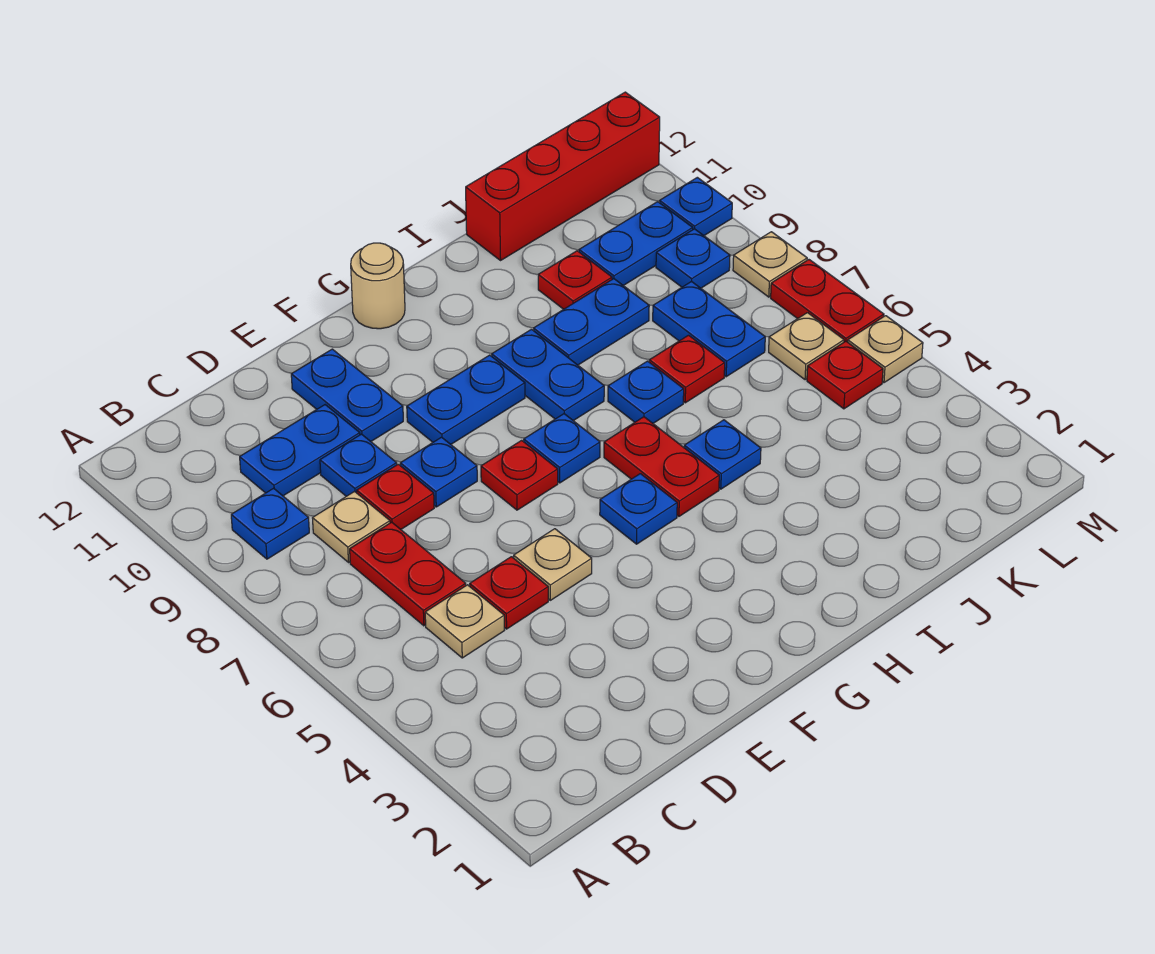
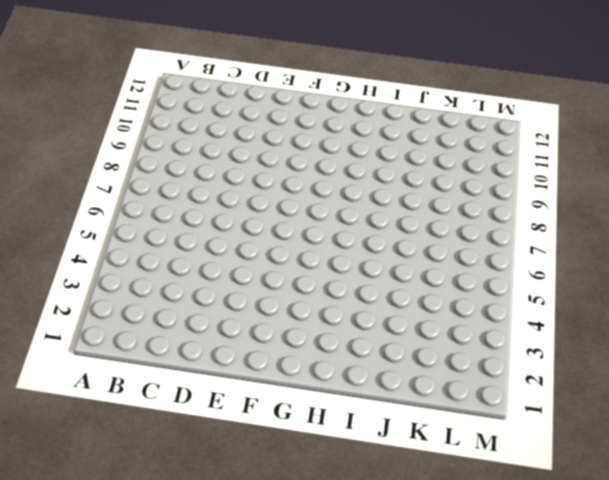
none -> blue 1x1 plate [231,488,309,559]
none -> tan 1x1 plate [425,585,504,658]
none -> red 1x2 plate [350,522,466,626]
none -> tan 1x1 plate [313,492,390,562]

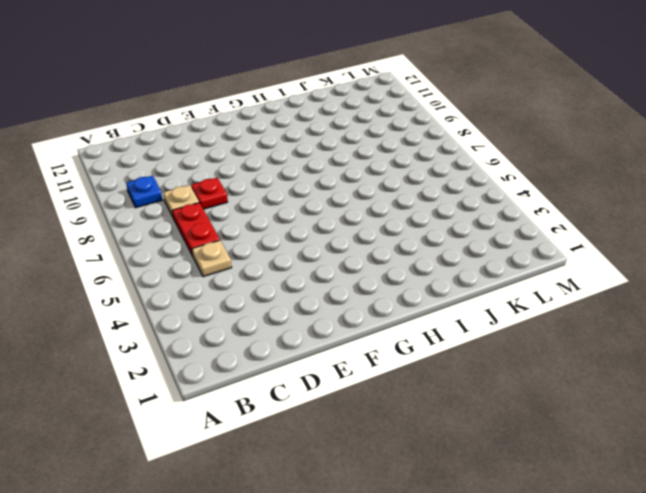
none -> blue 1x2 plate [240,405,360,496]
none -> red 1x1 plate [470,557,548,629]
none -> blue 1x1 plate [320,434,397,496]
none -> tan 1x1 plate [514,529,592,600]

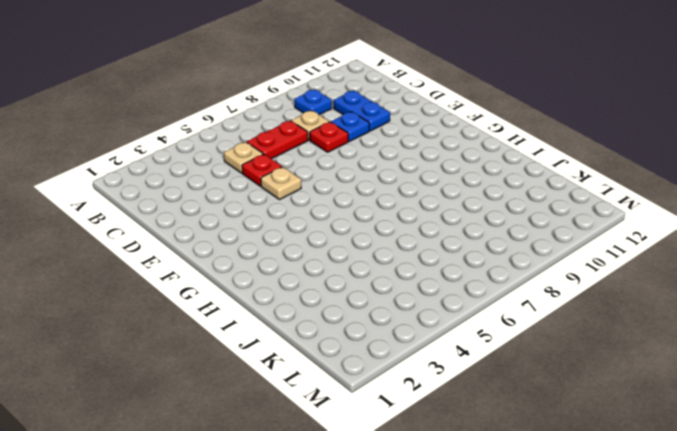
none -> blue 1x1 plate [400,437,477,507]
none -> blue 1x2 plate [291,349,403,441]
none -> red 1x1 plate [481,440,558,510]
none -> blue 1x2 plate [407,355,525,444]

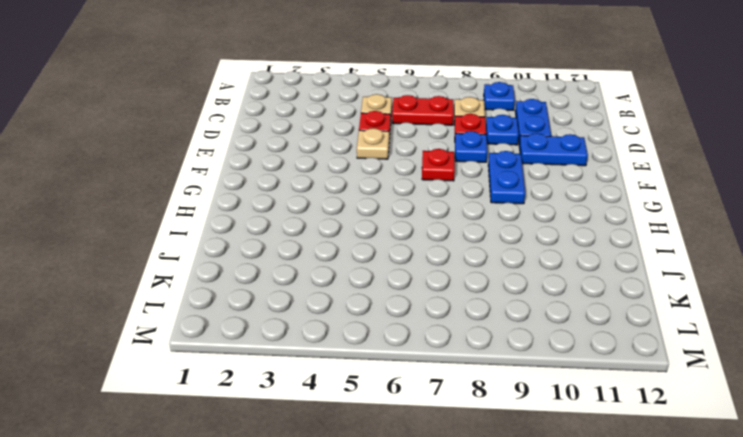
none -> blue 1x1 plate [600,474,677,544]
none -> blue 1x1 plate [524,414,600,483]
none -> tan 1x1 round brick [351,243,405,329]
none -> red 1x2 plate [604,417,719,516]

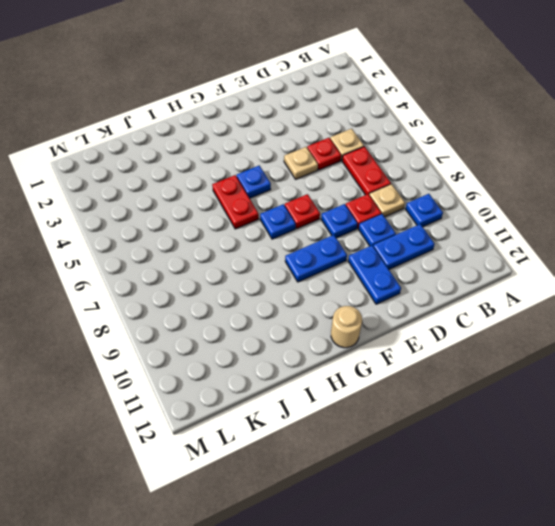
none -> blue 1x2 plate [492,329,604,421]
none -> blue 1x1 plate [684,420,761,489]
none -> blue 1x1 plate [608,361,684,423]
none -> blue 1x2 plate [534,279,649,365]

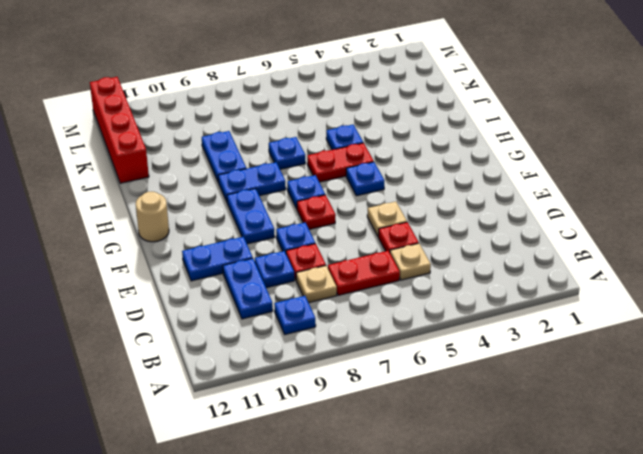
none -> red 1x1 plate [649,335,725,403]
none -> red 1x1 plate [538,251,612,309]
none -> blue 1x2 plate [653,281,765,377]
none -> blue 1x2 plate [579,202,693,286]

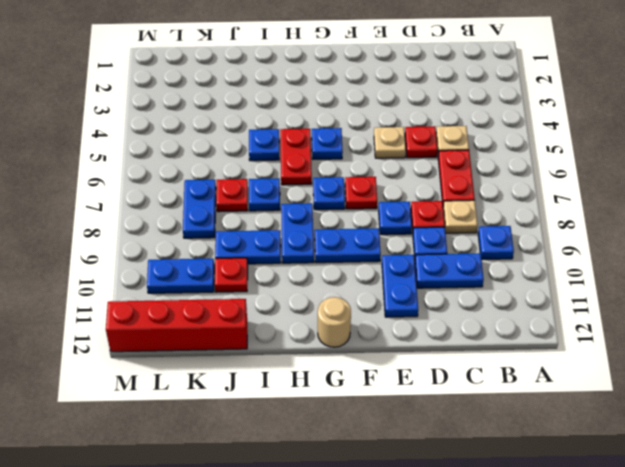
none -> red 1x1 plate [807,341,883,409]
none -> tan 1x1 plate [769,313,844,380]
none -> blue 1x1 plate [656,229,730,288]
none -> tan 1x1 plate [848,316,923,383]

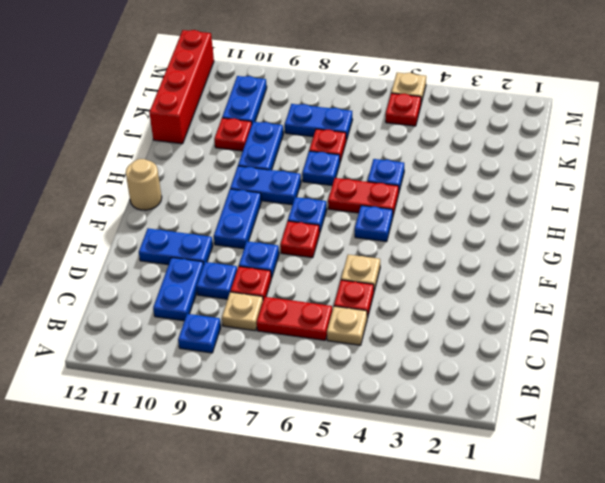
none -> tan 1x1 plate [769,313,844,380]
none -> blue 1x1 plate [656,229,730,288]
none -> red 1x2 plate [771,260,884,342]
none -> tan 1x1 plate [733,232,807,297]

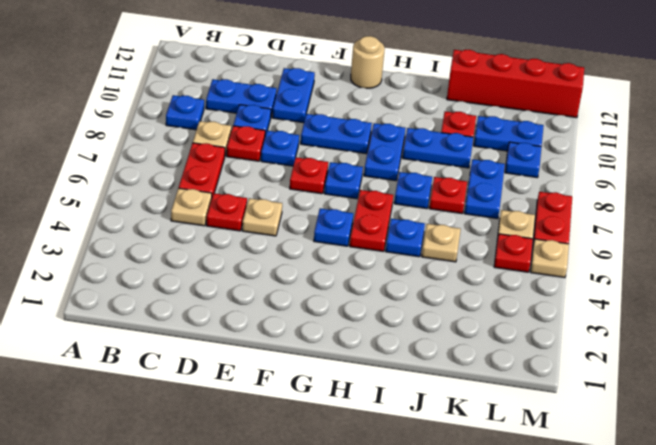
tan 1x1 plate [422,224,461,262] -> tan 1x1 plate moved to [733,232,807,297]
none -> blue 1x1 plate [660,177,732,235]

